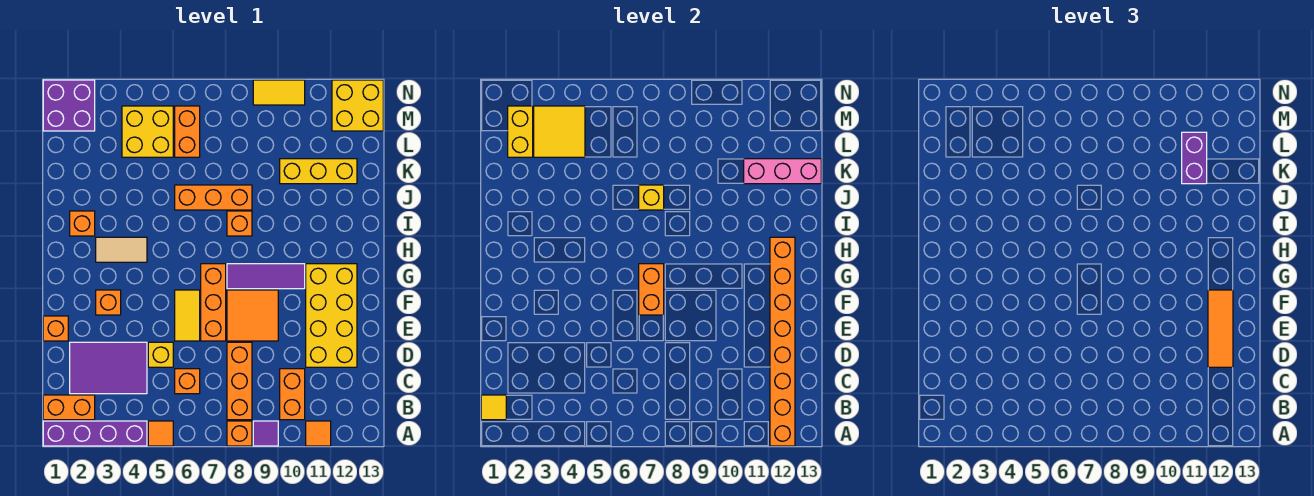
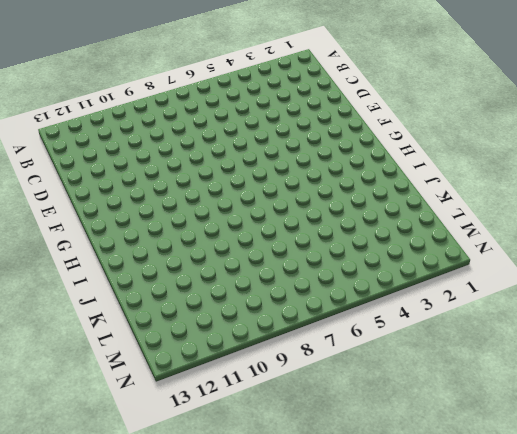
none -> purple 1x4 brick [43,421,147,446]
none -> orange 1x1 tile [148,421,173,446]
none -> orange 1x1 brick [227,421,252,446]
none -> purple 1x1 tile [253,421,278,446]

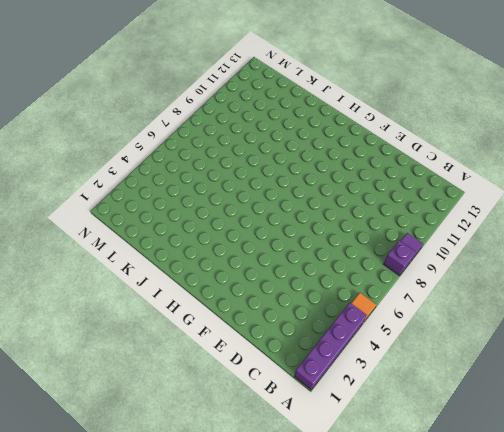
purple 1x1 brick [383,240,416,276] -> orange 1x1 brick [227,421,252,446]
none -> orange 1x1 tile [306,421,331,446]
none -> orange 1x2 brick [43,395,95,420]
none -> orange 1x3 brick [227,342,252,420]
none -> orange 1x2 brick [280,369,305,420]

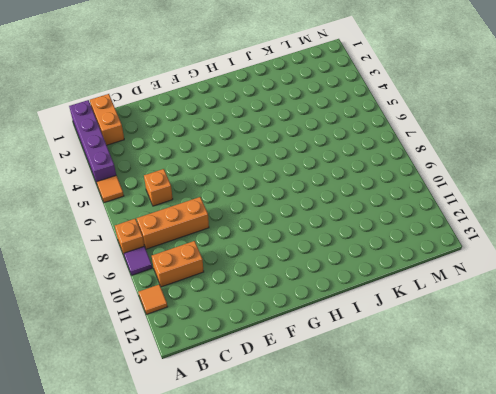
none -> purple 2x3 tile [70,342,147,394]
none -> yellow 1x1 brick [148,342,173,367]
none -> yellow 2x4 brick [306,264,357,367]
none -> orange 1x1 brick [43,316,68,341]

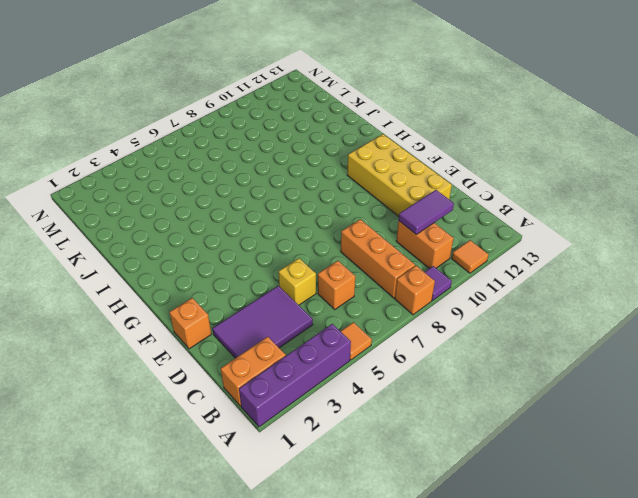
purple 1x2 tile [399,190,454,234] -> none
none -> yellow 1x2 tile [175,290,200,341]
none -> orange 1x3 brick [201,264,226,341]
none -> orange 2x2 tile [227,290,278,341]
none -> orange 1x1 brick [96,290,121,315]

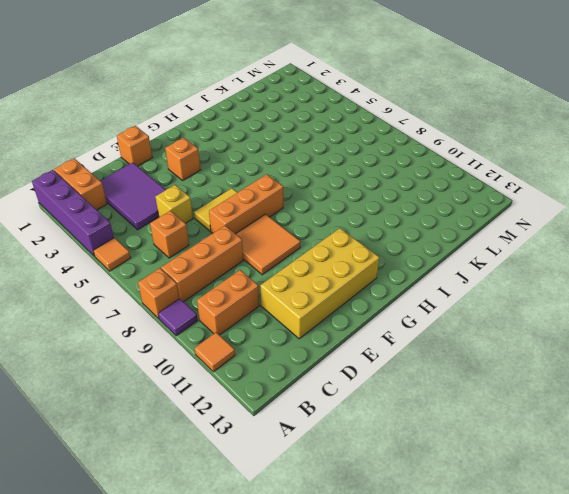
none -> purple 1x3 tile [227,264,305,289]
none -> tan 1x2 tile [96,237,147,262]
none -> orange 1x1 brick [70,211,95,236]
none -> orange 1x1 brick [227,211,252,236]

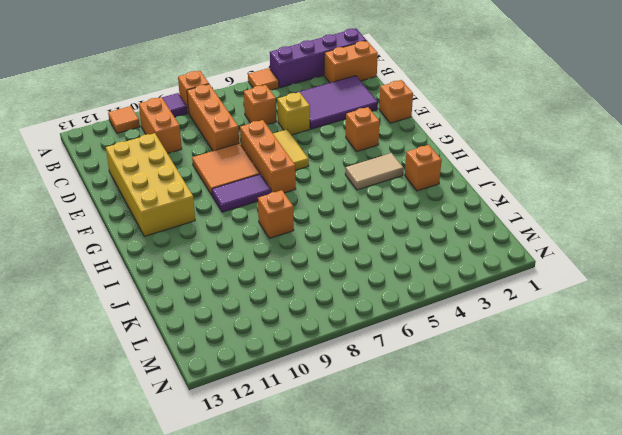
purple 1x2 tile [212,174,271,212] -> purple 1x3 tile [227,264,305,289]
none -> orange 1x3 brick [175,185,252,210]
none -> yellow 1x3 brick [280,159,357,184]
none -> yellow 2x2 brick [122,106,173,157]
none -> orange 1x2 brick [175,106,200,157]

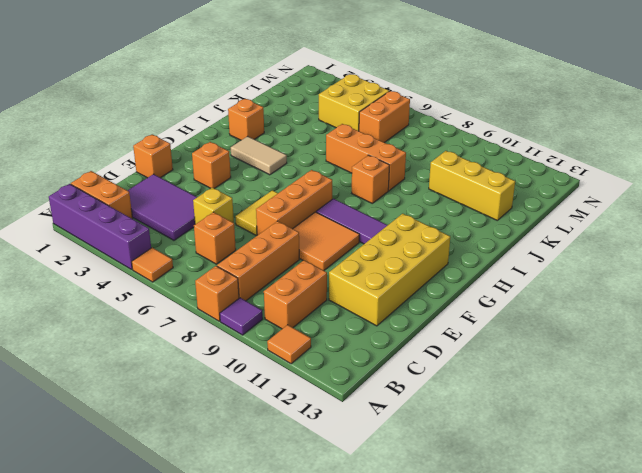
none -> purple 2x2 brick [43,80,95,131]
none -> yellow 2x2 brick [332,80,383,131]
none -> yellow 1x2 tile [253,80,305,105]
none -> orange 1x8 brick [770,237,795,446]

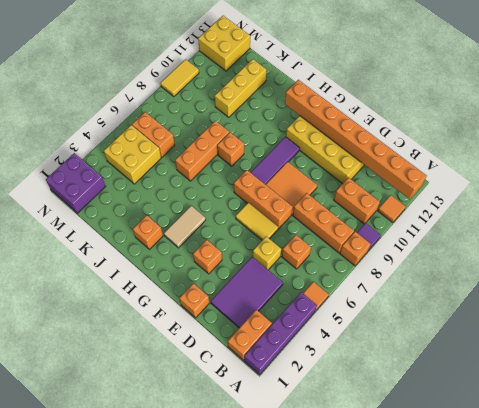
none -> yellow 1x1 tile [481,395,506,420]
none -> orange 1x2 brick [639,264,664,315]
none -> yellow 1x1 brick [639,185,664,210]
none -> pink 1x3 brick [744,159,821,184]

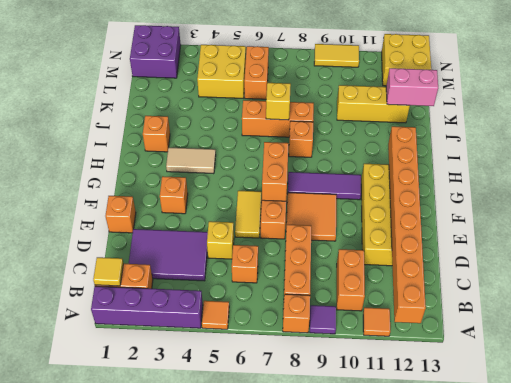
pink 1x2 brick [386,68,438,106] -> pink 1x3 brick [744,159,821,184]
none -> yellow 1x2 brick [508,106,533,157]
none -> yellow 2x2 tile [534,106,585,157]
none -> orange 1x3 tile [1208,290,1233,367]
none -> purple 1x2 brick [1182,132,1207,184]

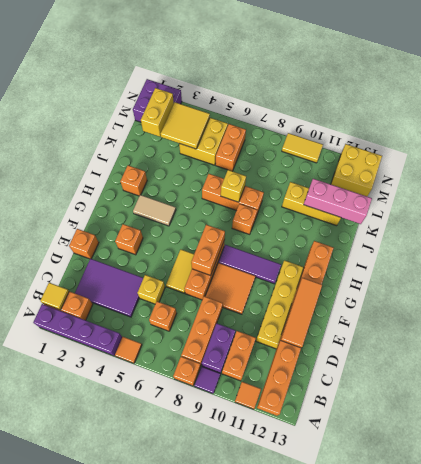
purple 1x2 brick [202,323,236,373] -> purple 1x2 brick moved to [1182,132,1207,184]

